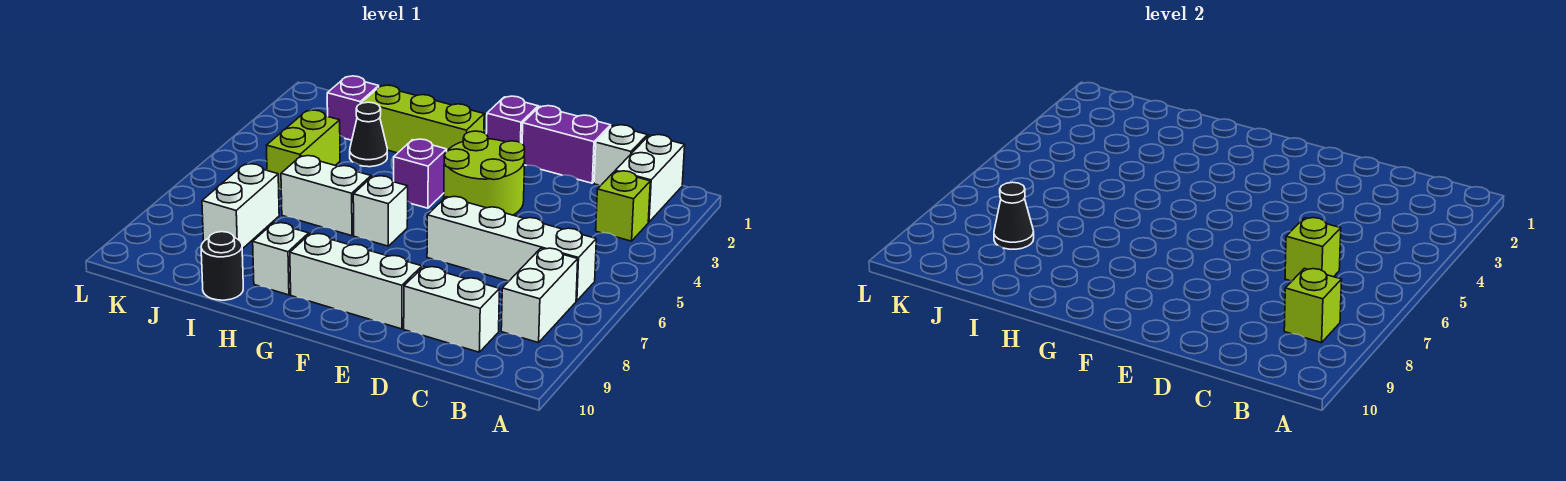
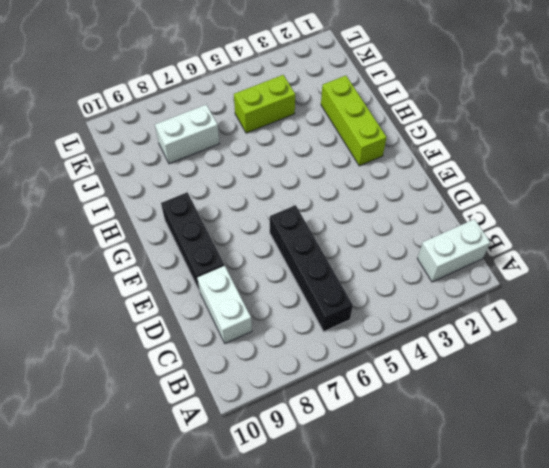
black 1x4 brick [270,205,353,331] -> white 1x4 brick [427,196,596,301]
black 1x3 brick [161,192,224,291] -> white 1x3 brick [290,234,422,329]
none -> lime 1x1 brick [596,171,650,241]
none -> white 1x2 brick [501,248,578,343]
none -> white 1x1 brick [594,125,647,185]

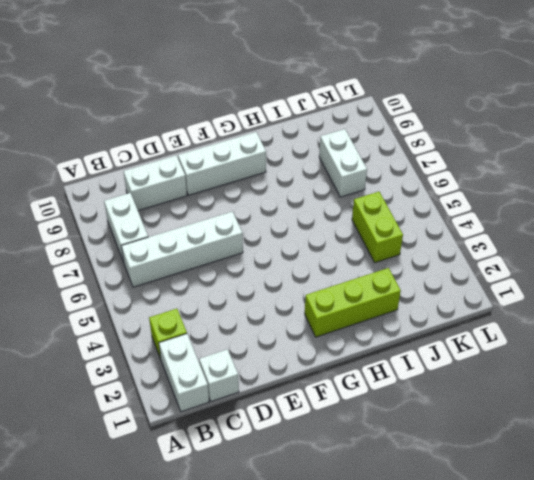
none -> purple 1x2 brick [522,106,611,183]
none -> lime 2x2 round brick [444,131,525,215]
none -> purple 1x1 brick [486,96,538,143]

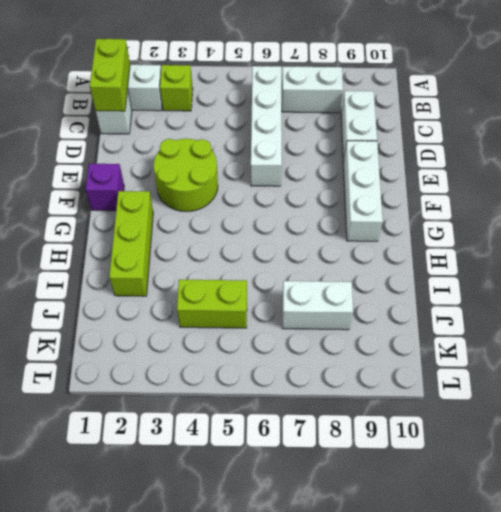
lime 1x2 brick [90,39,130,111] -> none
none -> purple 1x2 brick [522,106,611,183]
none -> purple 1x1 brick [394,139,447,208]
none -> white 1x1 brick [353,176,408,246]

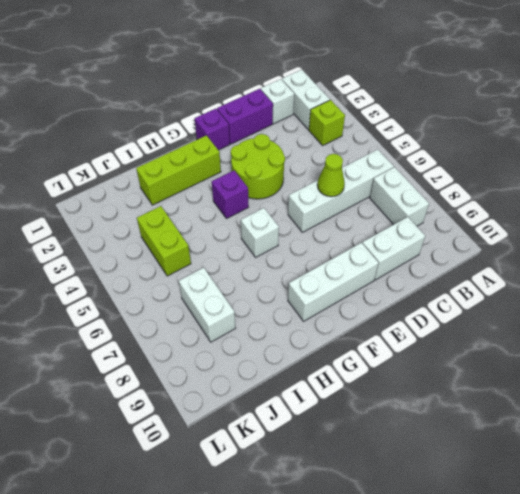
lime 1x1 cone [317,154,345,197] -> none
none -> white 1x2 brick [281,156,371,236]
none -> white 1x1 brick [253,223,309,295]
none -> black 1x1 cone [350,102,387,167]

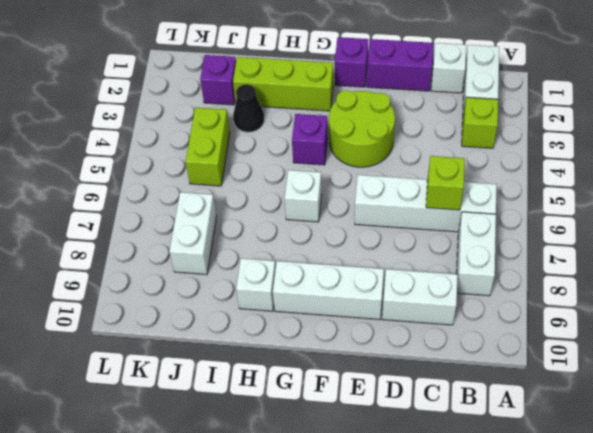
none -> white 1x2 brick [281,156,371,236]
none -> black 1x1 round brick [201,232,243,300]
none -> lime 1x1 brick [1284,268,1342,343]

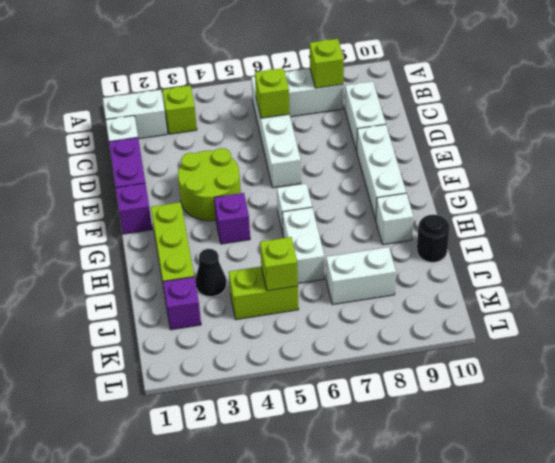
lime 1x1 brick [260,237,298,291] -> none
none -> black 1x1 cone [994,182,1034,249]

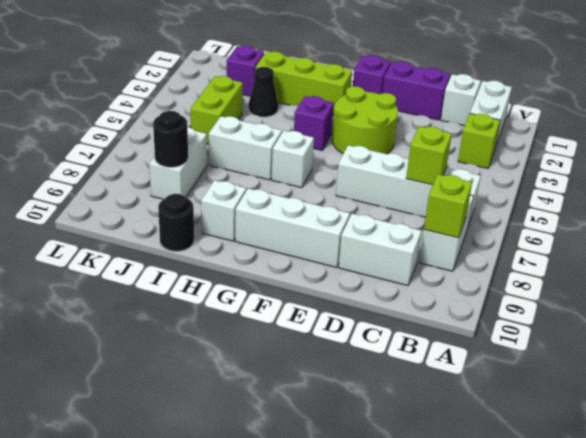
black 1x1 round brick [153,111,188,167] -> black 1x1 cone [994,182,1034,249]

